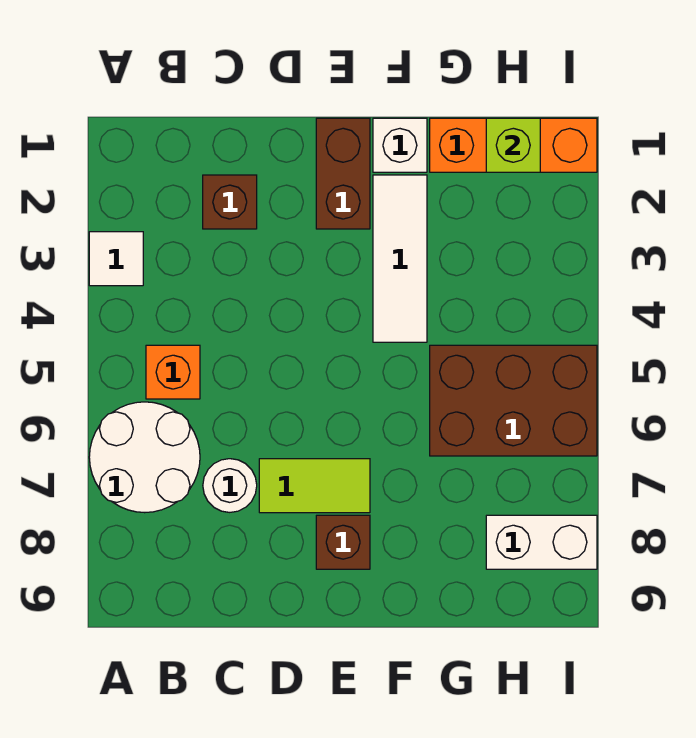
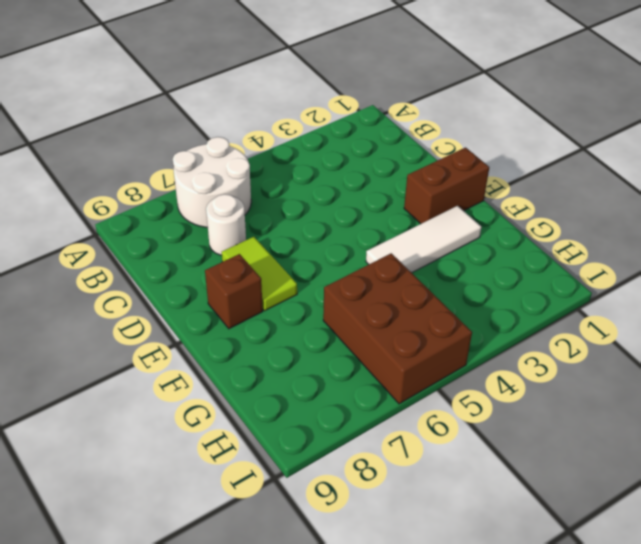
none -> white 1x1 tile [89,232,143,286]
none -> orange 1x1 brick [146,345,200,399]
none -> brown 1x1 brick [203,175,257,229]

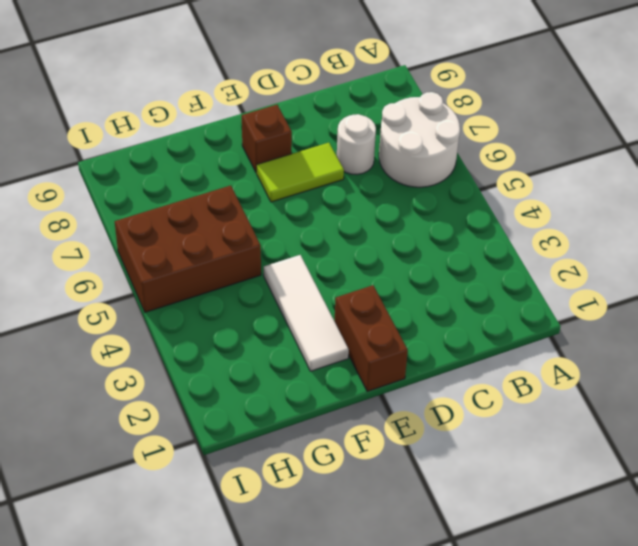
none -> white 1x1 tile [89,232,143,286]
none -> orange 1x1 brick [146,345,200,399]
none -> brown 1x1 brick [203,175,257,229]

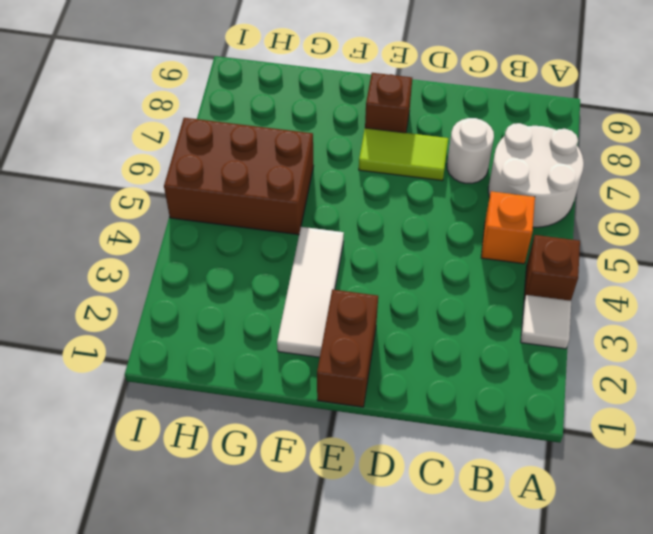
brown 1x1 brick [524,235,580,301] -> brown 1x1 brick moved to [203,175,257,229]
none -> white 1x1 brick [373,118,427,172]
none -> orange 1x3 brick [430,118,597,172]
none -> white 1x2 brick [486,515,597,569]

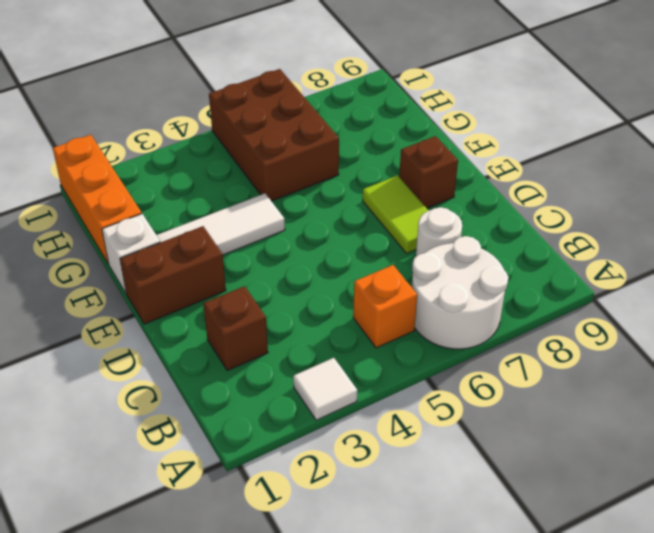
none -> white 1x2 brick [486,515,597,569]
none -> lime 1x1 brick [486,118,540,172]

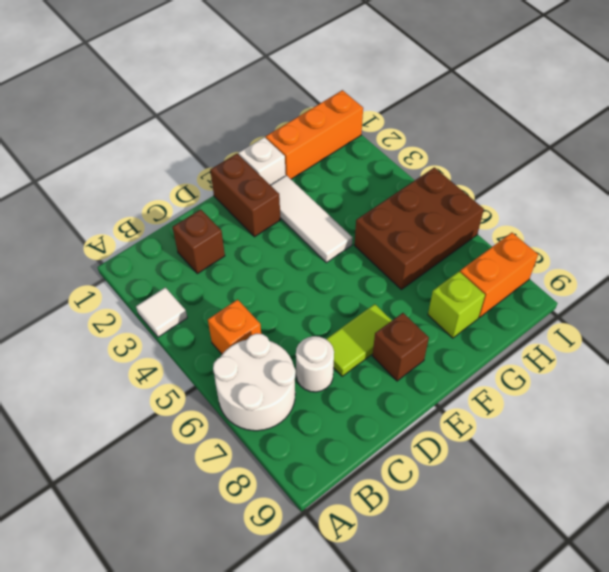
lime 1x1 brick [428,272,485,338] -> lime 1x1 brick moved to [486,118,540,172]
orange 1x2 brick [460,233,538,318] -> white 1x2 brick [486,515,597,569]

